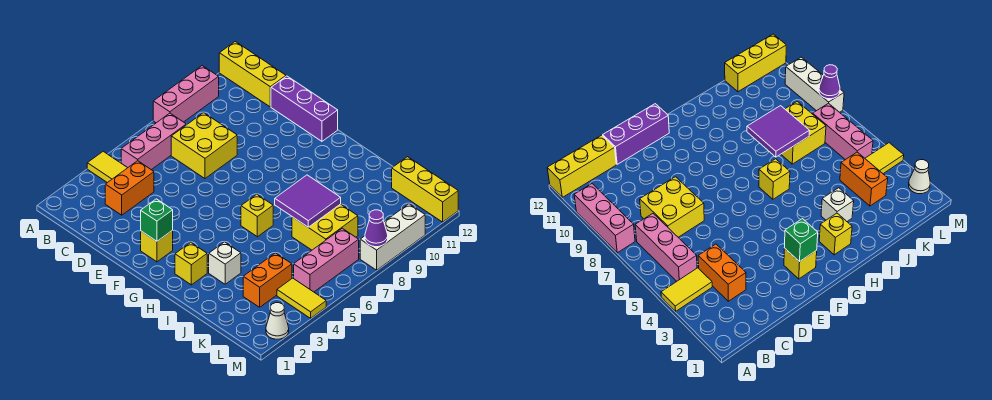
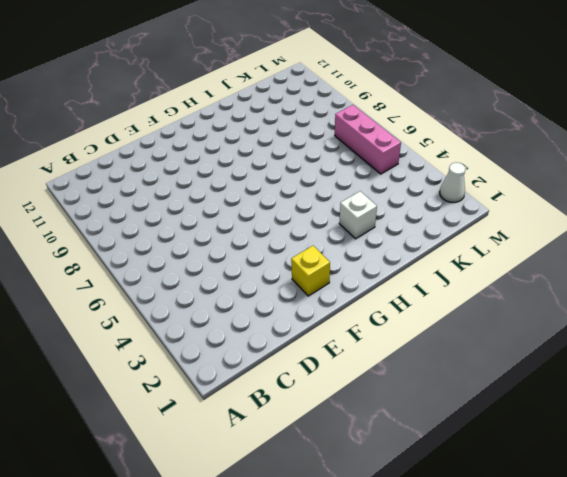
none -> yellow 1x2 tile [87,151,127,183]
none -> pink 1x3 brick [153,66,219,123]
none -> yellow 1x3 brick [219,42,286,107]

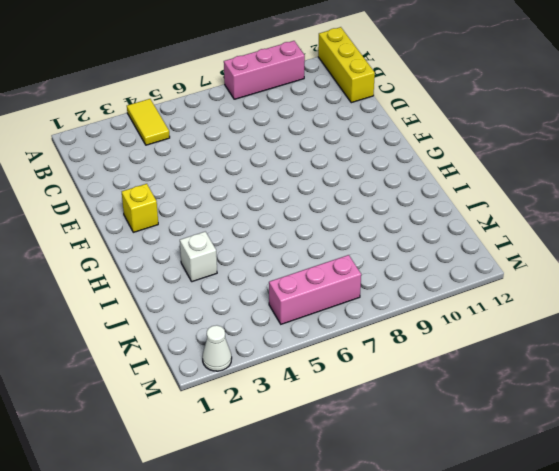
none -> pink 1x3 brick [121,113,186,170]
none -> orange 1x2 brick [105,161,154,215]
none -> yellow 2x2 brick [171,113,237,178]

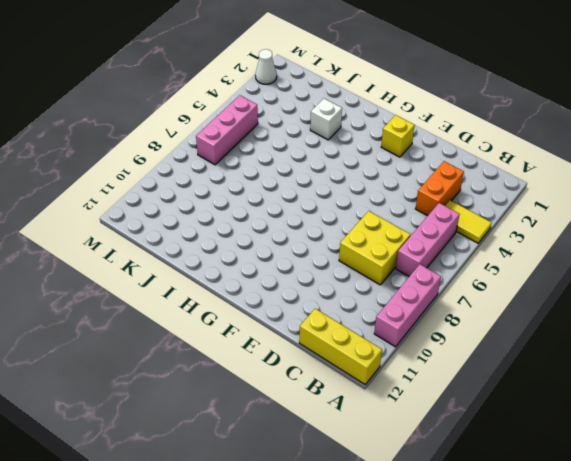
none -> purple 1x3 brick [271,76,338,141]
none -> yellow 1x1 brick [175,243,207,285]
none -> yellow 1x1 brick [241,194,273,237]

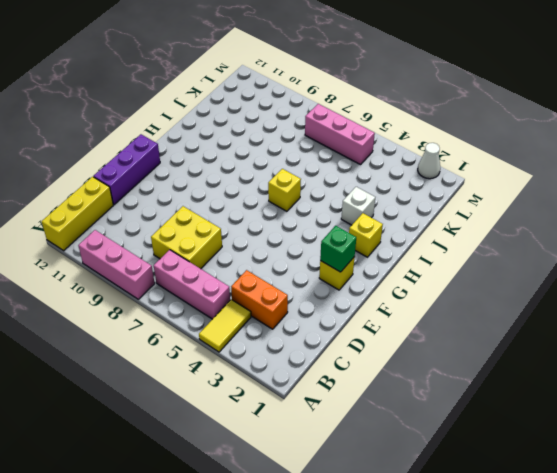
none -> yellow 2x2 brick [292,204,358,250]
none -> orange 1x2 brick [243,253,292,307]
none -> yellow 1x3 brick [392,157,458,222]

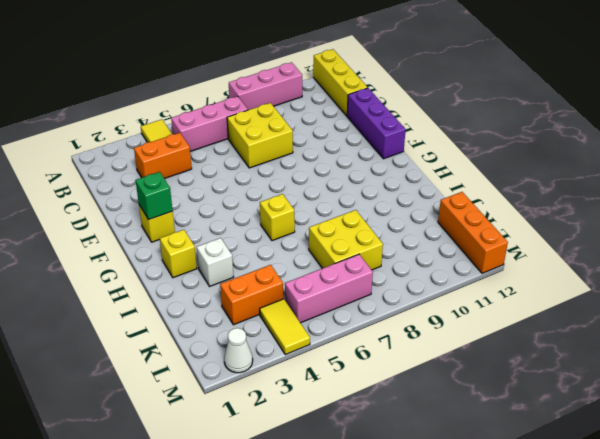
orange 1x3 brick [438,192,508,273] -> yellow 1x3 brick [392,157,458,222]
none -> white 1x3 brick [360,204,425,270]
none -> purple 2x2 tile [275,175,341,227]
none -> purple 1x1 cone [365,210,388,247]

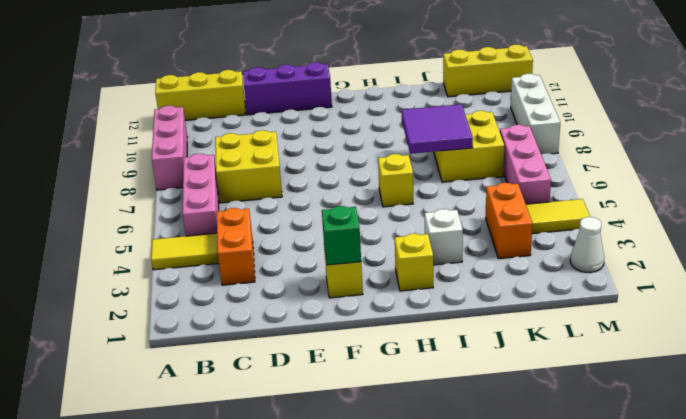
none -> purple 1x1 cone [365,210,388,247]

